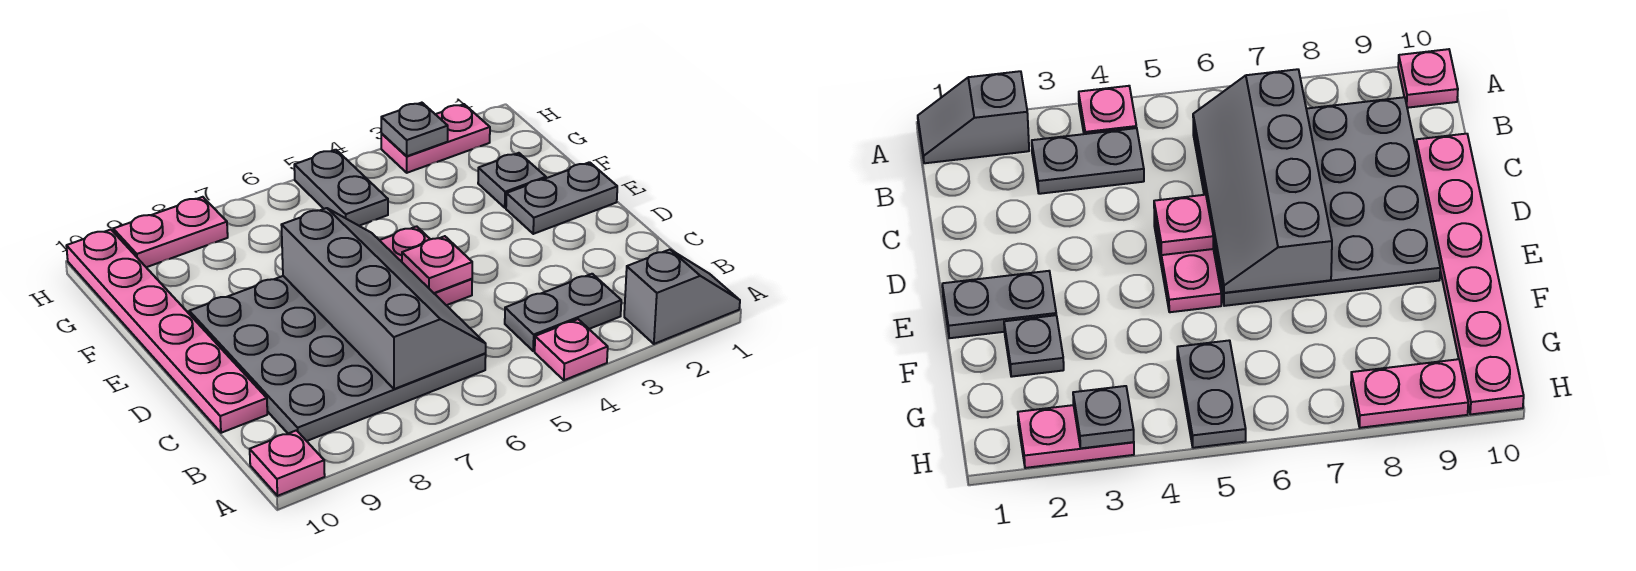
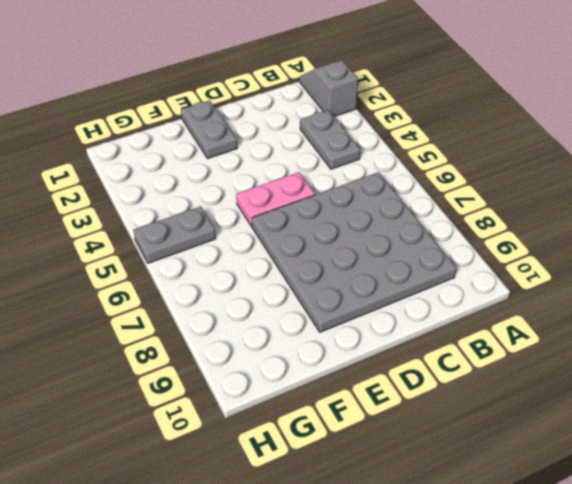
none -> pink 1x1 plate [535,319,608,380]
none -> pink 1x1 plate [250,430,325,496]
none -> pink 1x6 plate [67,230,267,433]

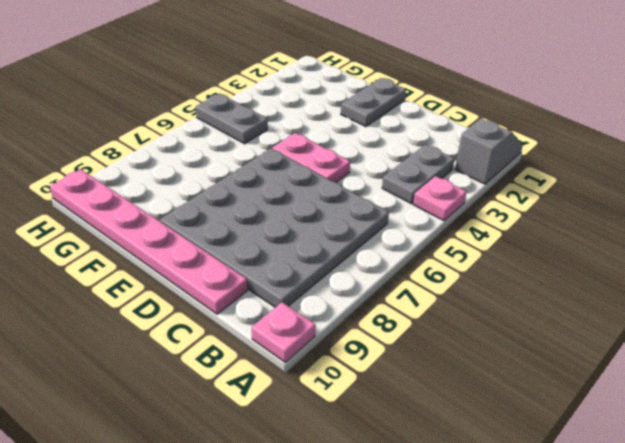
none -> grey 1x1 plate [478,153,546,208]
none -> pink 1x2 plate [381,104,490,173]
none -> pink 1x2 plate [113,197,228,267]

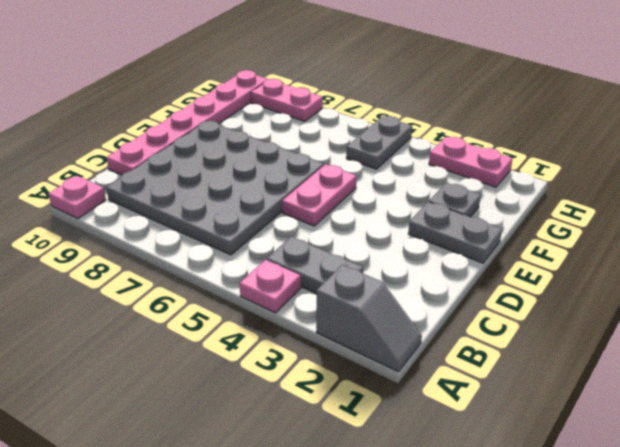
none -> grey 2x4 slope [282,208,486,389]
none -> pink 1x1 plate [402,236,472,293]
none -> grey 1x1 plate [381,103,448,156]

